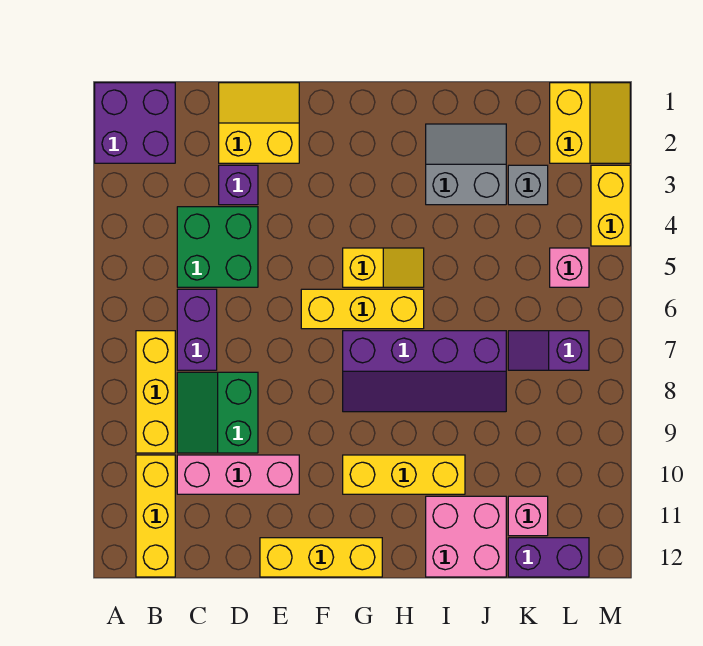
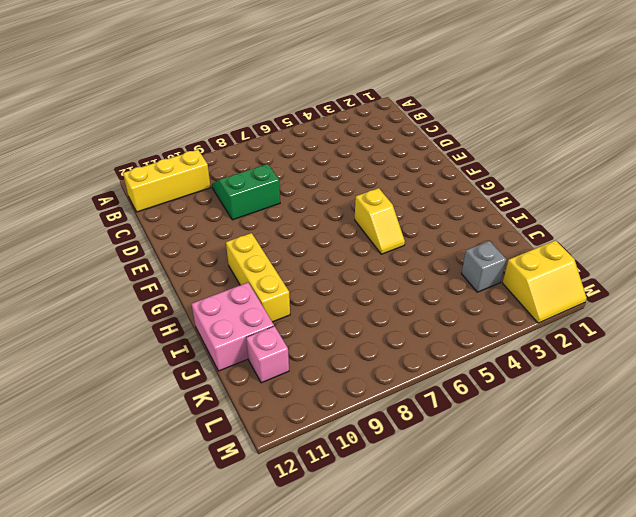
none -> purple 2x2 brick [95,83,175,163]
none -> yellow 1x3 brick [136,331,175,453]
none -> green 2x2 brick [177,207,258,287]

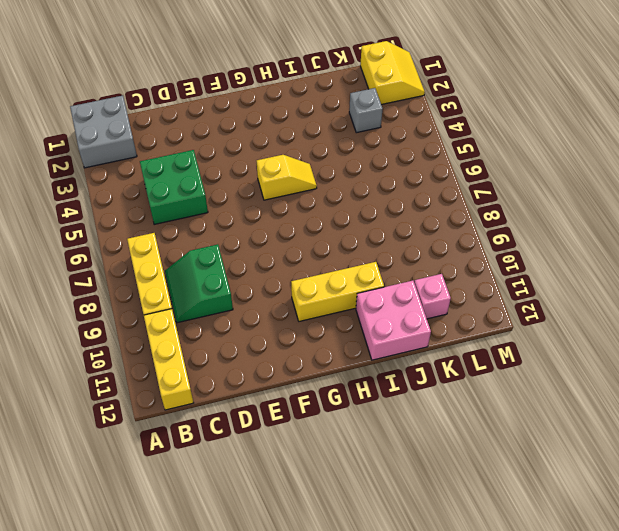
grey 2x2 brick [70,96,137,168] -> purple 2x2 brick [95,83,175,163]
none -> purple 1x2 brick [177,289,217,370]
none -> pink 1x3 brick [177,455,299,494]
none -> yellow 2x2 slope [219,83,299,163]

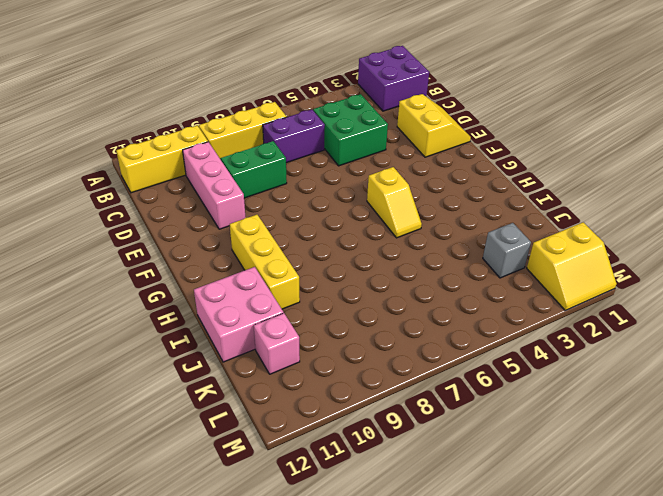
none -> purple 1x1 brick [219,165,258,205]
none -> yellow 1x3 brick [260,538,382,577]
none -> yellow 1x3 brick [301,289,424,329]

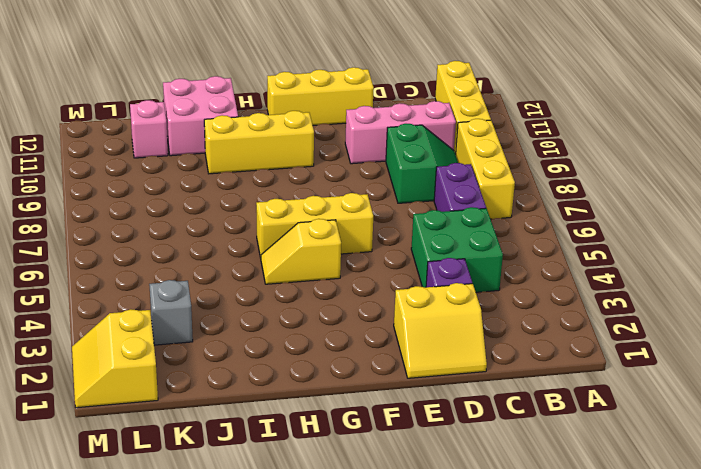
none -> purple 2x2 brick [95,83,175,163]
none -> purple 2x4 slope [343,331,506,412]
none -> grey 2x2 slope [426,124,506,205]

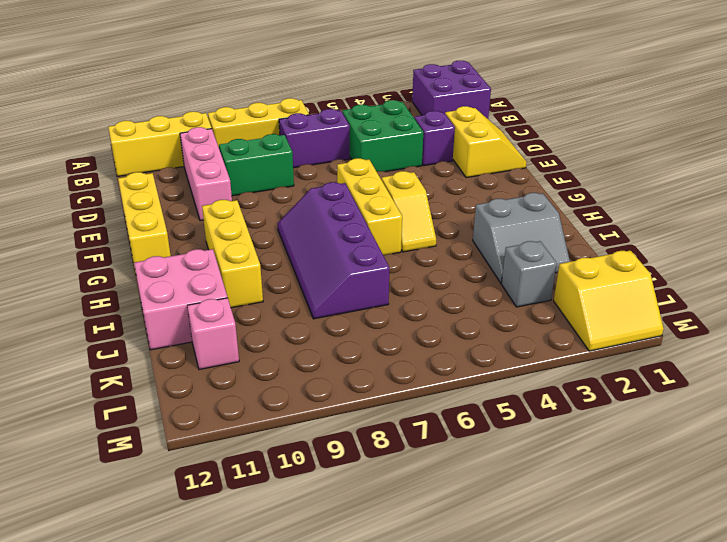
grey 2x2 slope [473,193,570,283] -> grey 2x2 slope turned to [426,124,506,205]
none -> purple 1x2 slope [508,331,589,370]
none -> purple 1x2 brick [508,538,589,577]
none -> pink 1x1 brick [550,248,589,287]

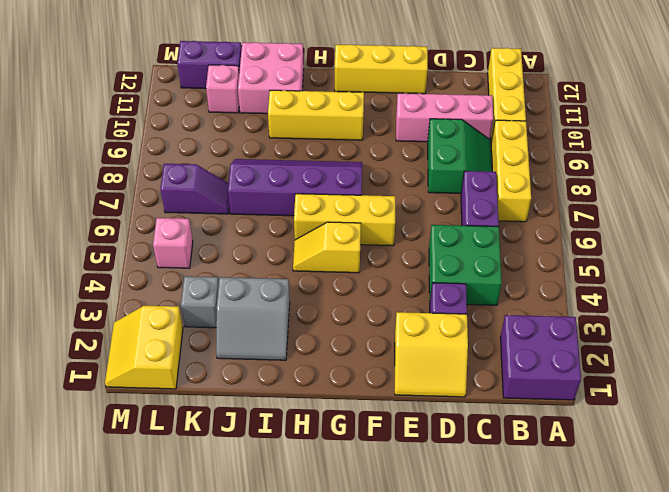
none -> yellow 1x2 brick [591,165,630,246]

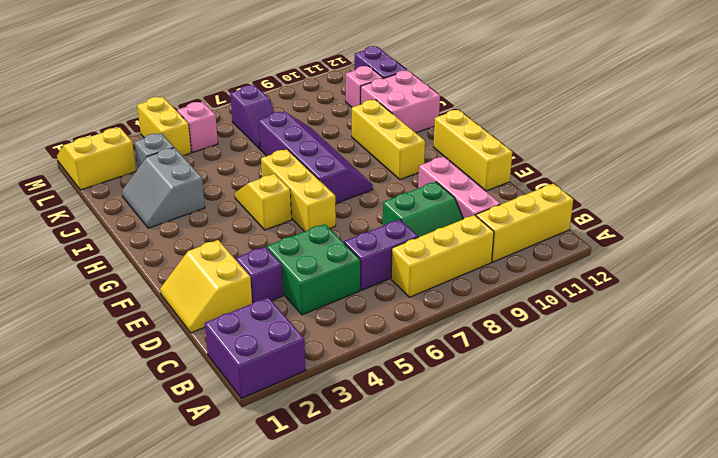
yellow 1x2 brick [137,97,191,155] -> yellow 1x2 brick turned to [591,165,630,246]

